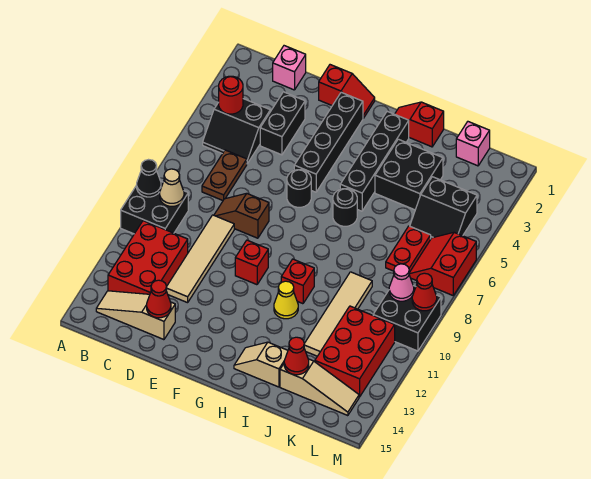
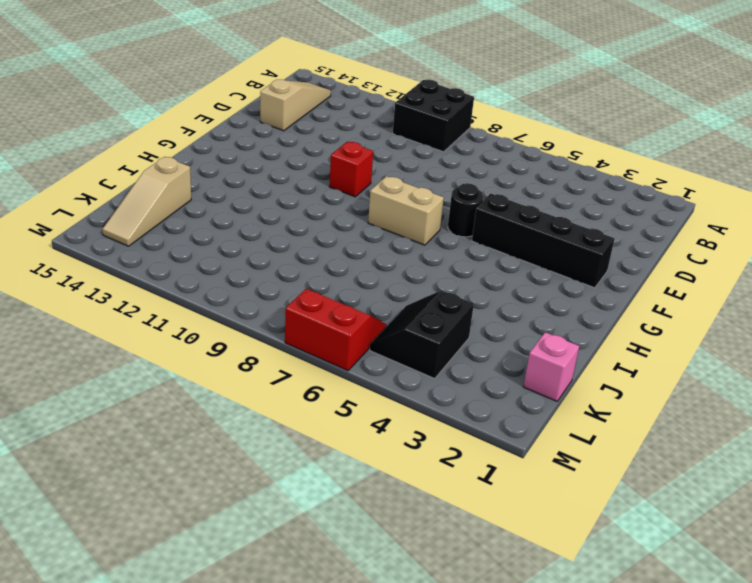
tan 1x2 brick [368,176,444,245] -> none
none -> black 2x2 slope [203,99,270,164]
none -> red 2x3 brick [108,221,188,294]
none -> pink 1x1 brick [273,46,306,90]
none -> brown 1x2 plate [202,150,247,200]

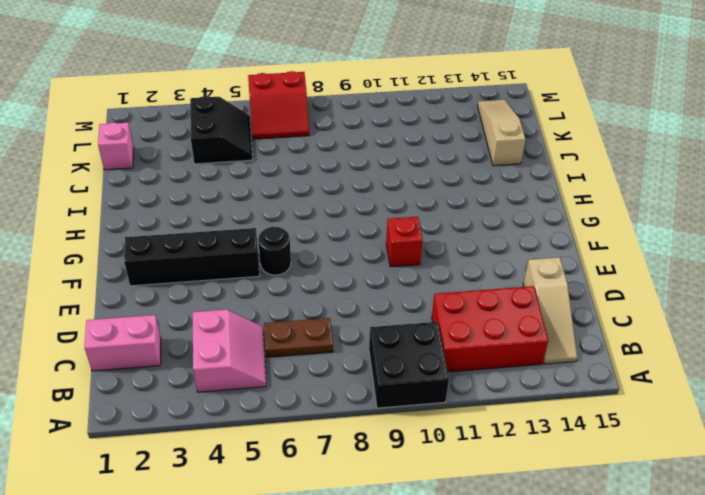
pink 2x2 slope [193,309,266,392] -> black 2x2 slope [203,99,270,164]
pink 1x2 brick [84,315,161,371] -> pink 1x1 brick [273,46,306,90]
none -> black 1x2 brick [260,92,305,155]
none -> brown 1x2 slope [214,193,269,238]
none -> tan 1x4 tile [166,215,234,303]
none -> red 1x2 slope [319,65,375,118]

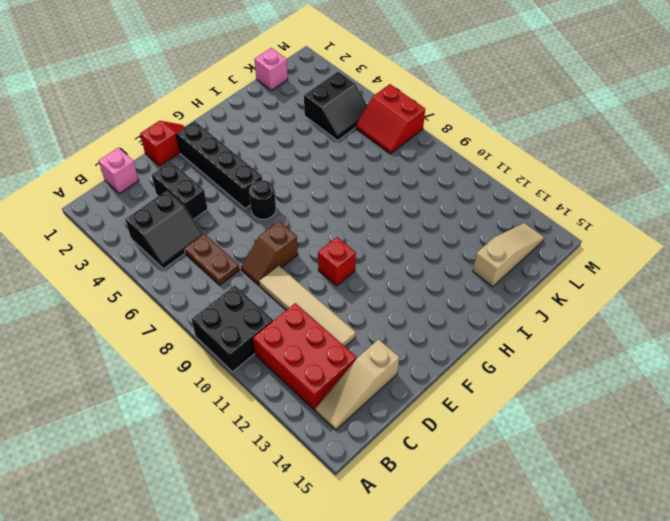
none -> red 1x2 slope [395,102,444,147]
none -> black 1x4 brick [340,111,409,211]
none -> black 1x1 round brick [333,189,357,226]
none -> red 1x1 brick [281,259,314,304]

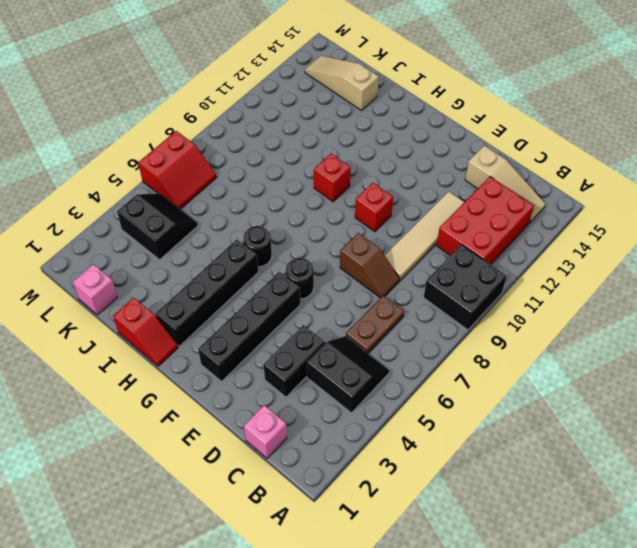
none -> red 1x2 slope [319,65,375,118]
none -> yellow 1x1 cone [274,281,298,319]
none -> tan 1x2 slope [234,342,288,387]
none -> black 2x2 brick [375,139,443,210]

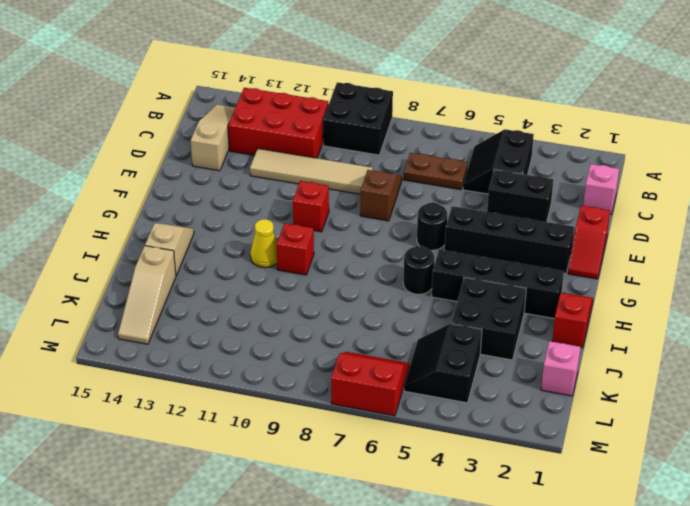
none -> tan 1x4 tile [304,272,372,356]
none -> red 1x2 plate [386,226,431,272]
none -> red 2x3 brick [315,306,395,397]
none -> black 2x2 brick [373,286,441,351]

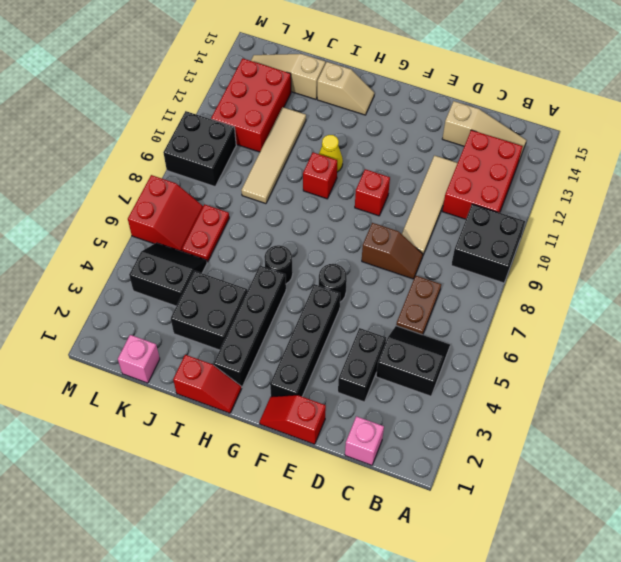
none -> black 1x1 cone [137,160,161,197]
none -> red 1x1 round brick [219,76,243,114]
none -> tan 1x1 cone [160,169,184,206]
none -> red 1x1 cone [147,280,171,318]

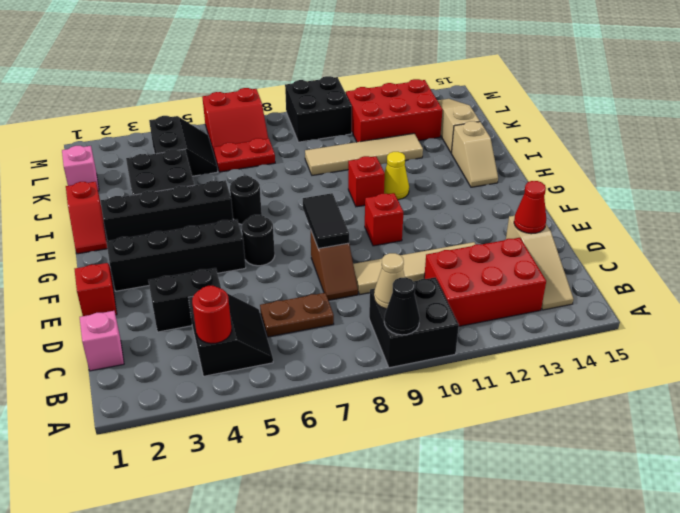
black 1x2 tile [303,193,349,249] -> none
none -> red 1x1 cone [284,337,309,375]
none -> pink 1x1 cone [389,264,414,301]
none -> red 1x1 cone [412,273,437,311]

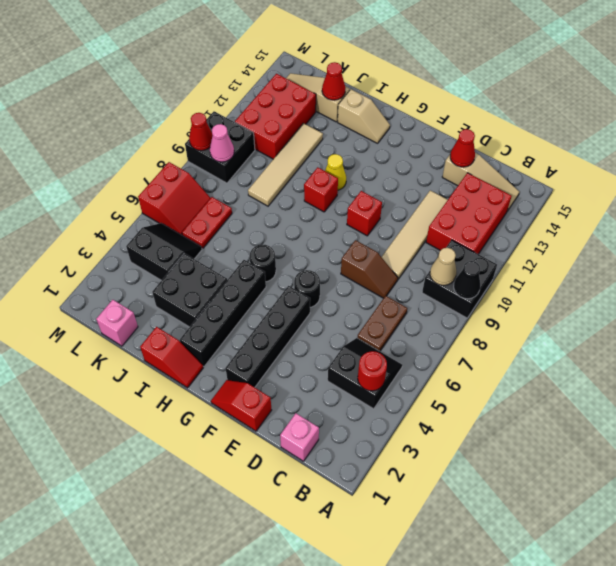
none -> black 1x2 brick [260,92,305,155]

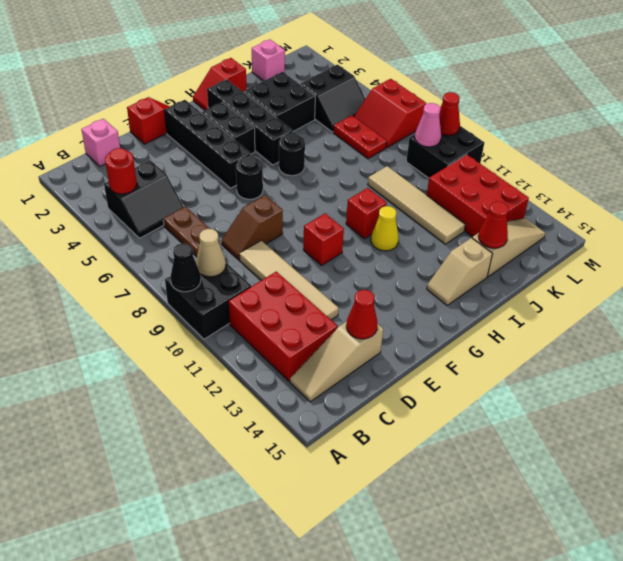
black 1x2 brick [202,102,255,155] -> black 1x2 brick moved to [260,92,305,155]

